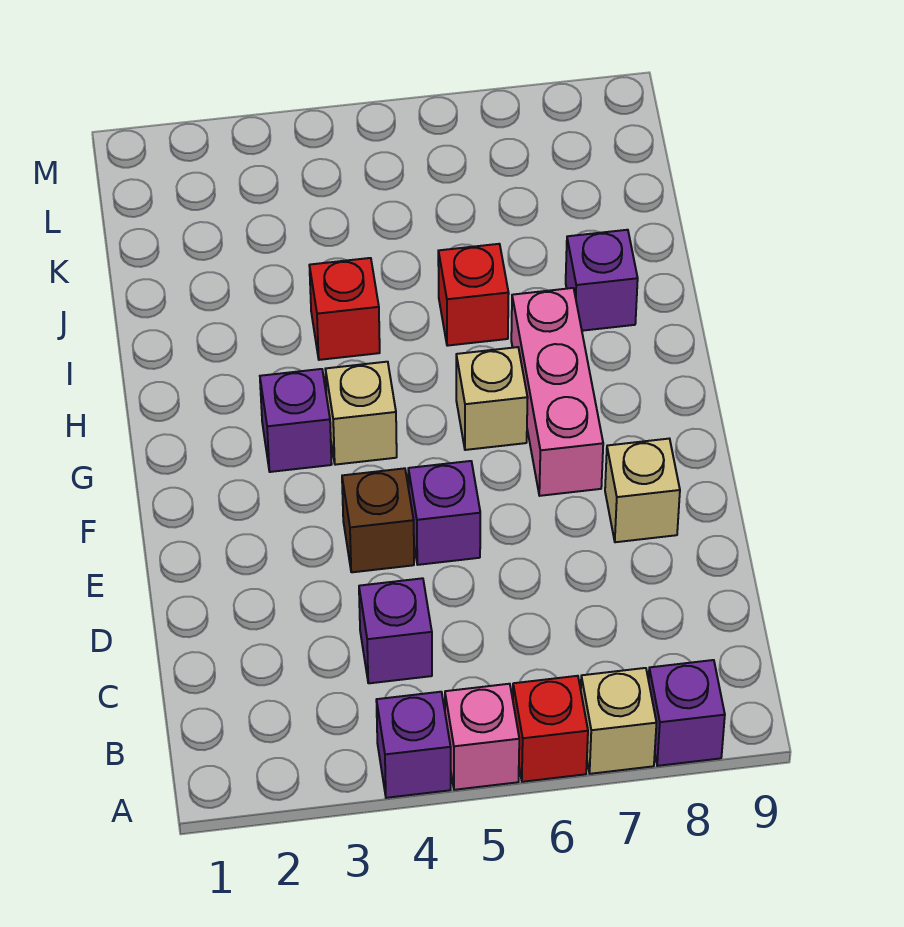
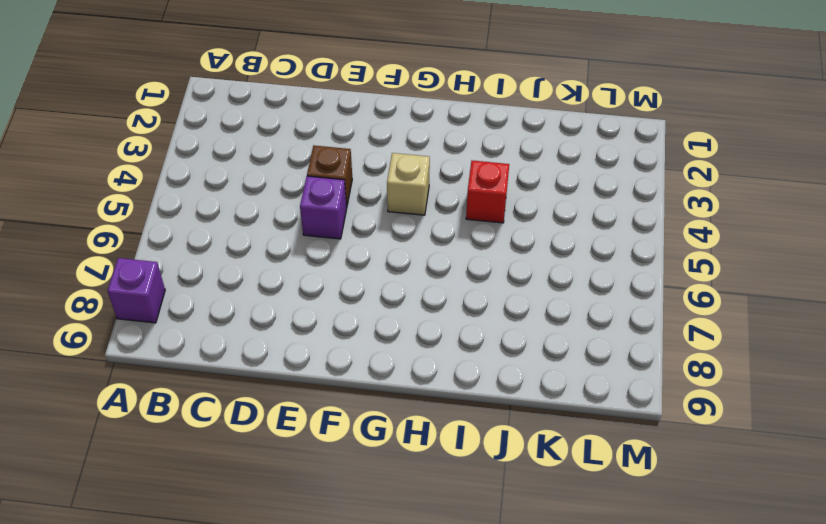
none -> purple 1x1 brick [376,692,451,798]
none -> pink 1x1 brick [445,684,519,790]
none -> red 1x1 brick [513,676,588,782]

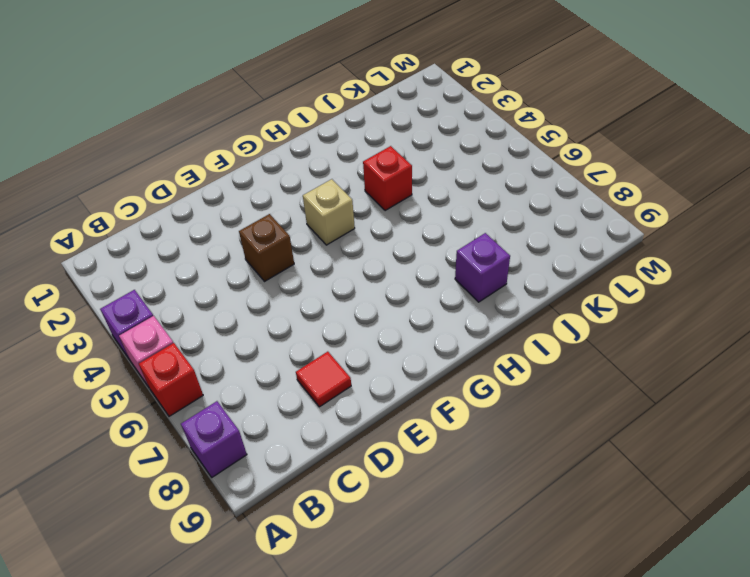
red 1x1 tile [296,352,351,407] -> none
none -> tan 1x1 brick [581,668,656,774]
none -> purple 1x1 brick [359,578,432,683]
none -> purple 1x1 brick [408,461,480,565]

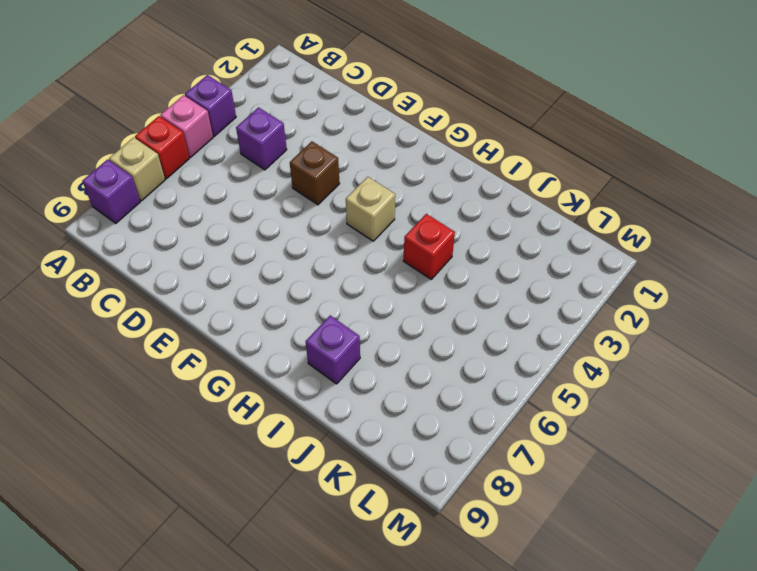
none -> purple 1x1 brick [408,461,480,565]
none -> tan 1x1 brick [605,439,680,542]
none -> pink 1x3 brick [511,288,603,496]

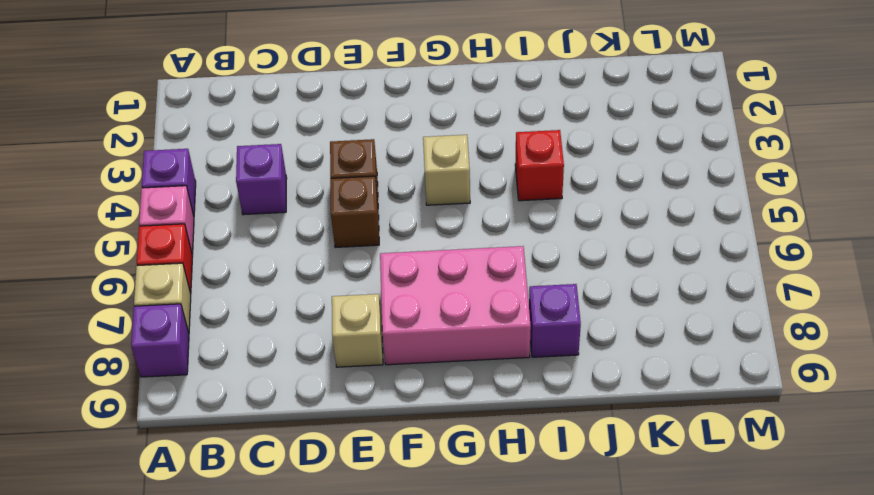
brown 1x1 brick [330,176,379,248] -> purple 1x1 brick [408,461,480,565]
pink 2x3 brick [380,246,531,365] -> pink 1x3 brick [511,288,603,496]
none -> purple 1x1 brick [260,369,332,472]
none -> tan 1x1 brick [456,347,528,450]
none -> red 1x1 brick [438,244,509,346]

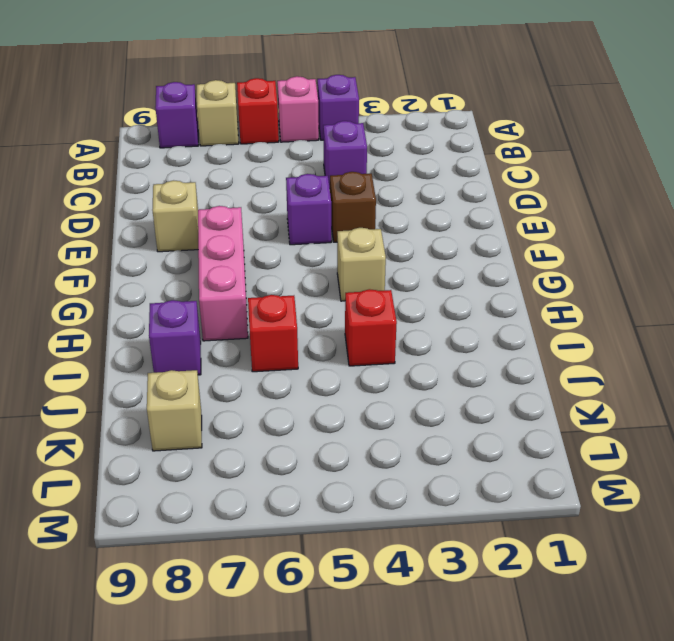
tan 1x1 brick [147,370,202,451] -> tan 1x1 brick moved to [456,347,528,450]
none -> purple 1x1 brick [260,369,332,472]

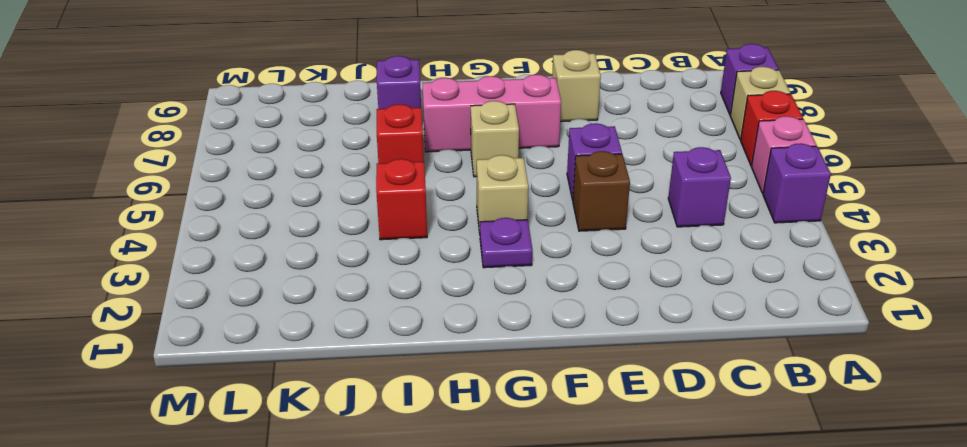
purple 1x1 plate [480,218,532,268] -> purple 1x1 brick [260,369,332,472]

